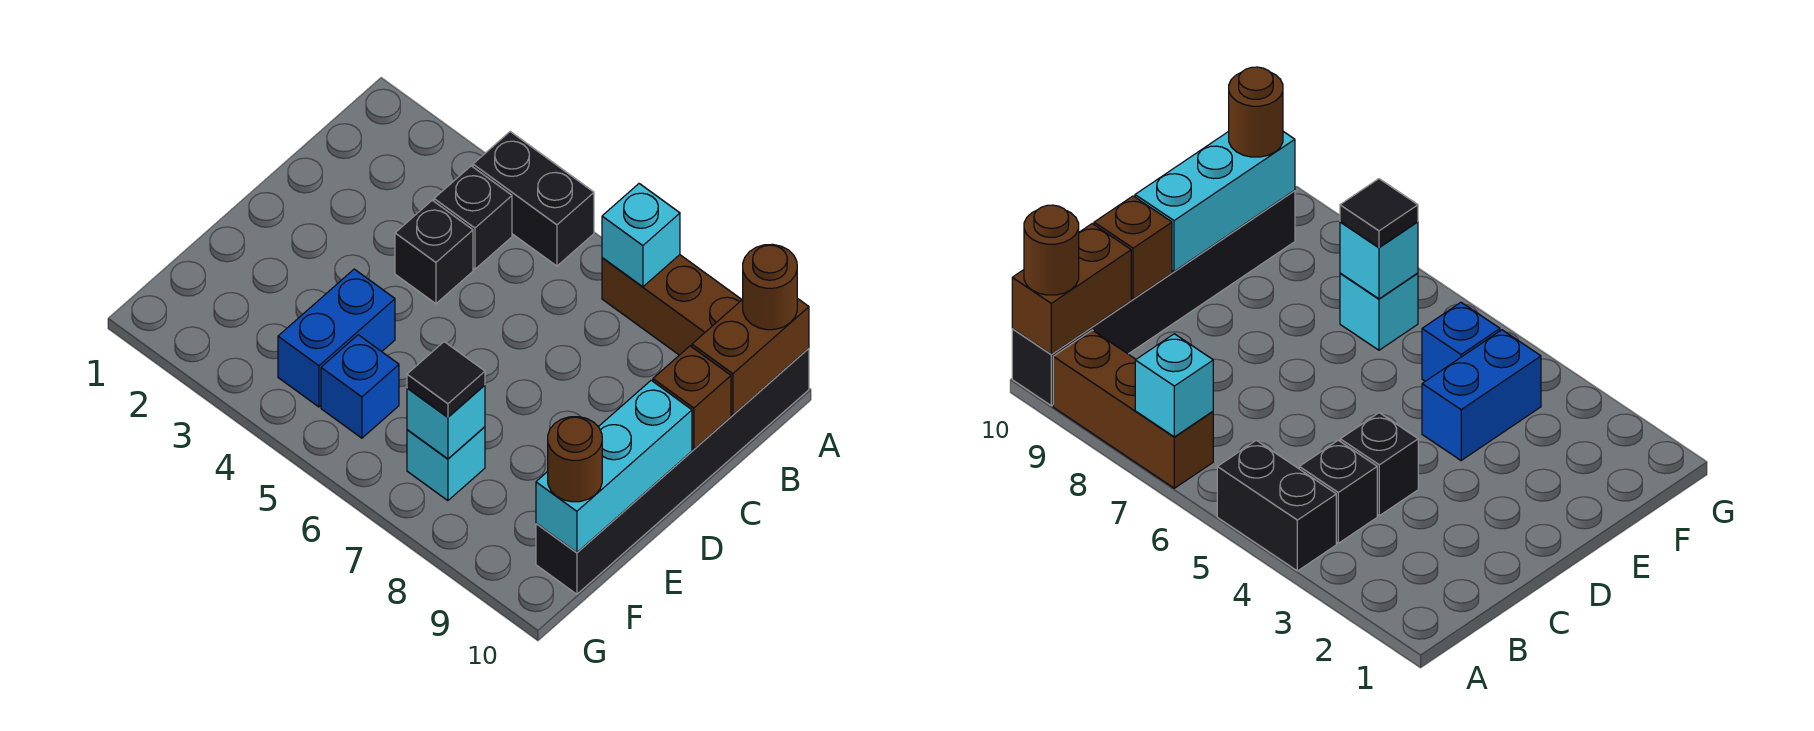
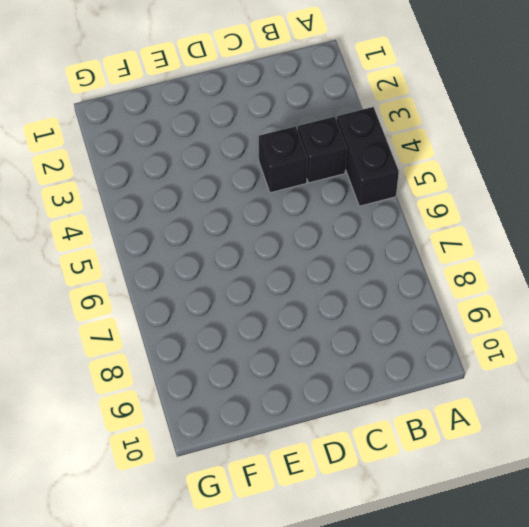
none -> brown 1x3 brick [602,255,742,355]
none -> black 1x6 brick [536,348,809,594]
none -> blue 1x2 brick [278,269,395,407]

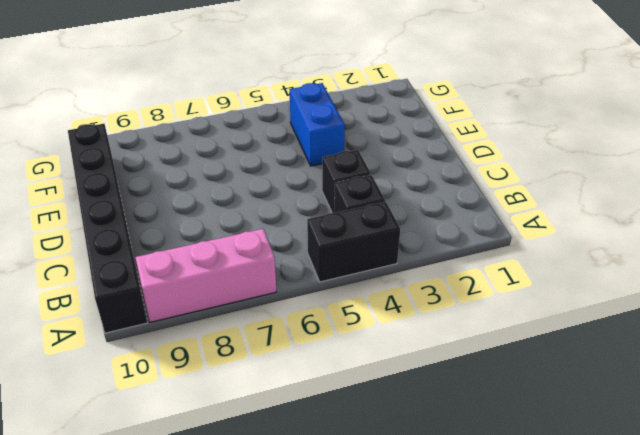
pink 1x3 brick [135,229,276,322] -> brown 1x3 brick [602,255,742,355]
none -> blue 1x1 brick [321,335,399,438]
none -> cyan 1x1 brick [407,427,485,501]
none -> cyan 1x1 brick [602,184,680,287]

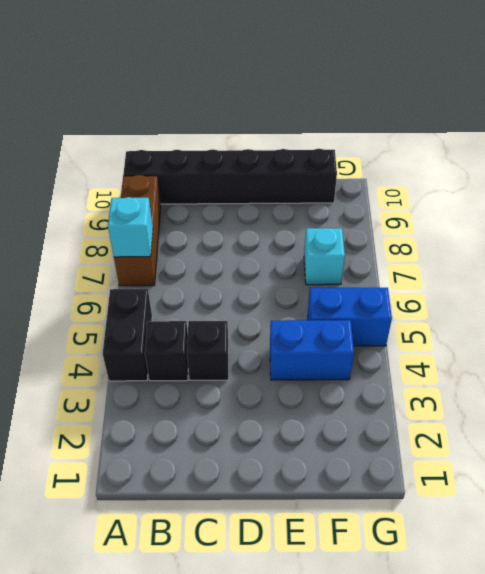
blue 1x2 brick [307,288,392,346] -> blue 1x1 brick [321,335,399,438]
none -> brown 1x2 brick [692,298,809,415]
none -> brown 1x1 brick [653,346,731,449]
none -> cyan 1x3 brick [536,380,692,553]

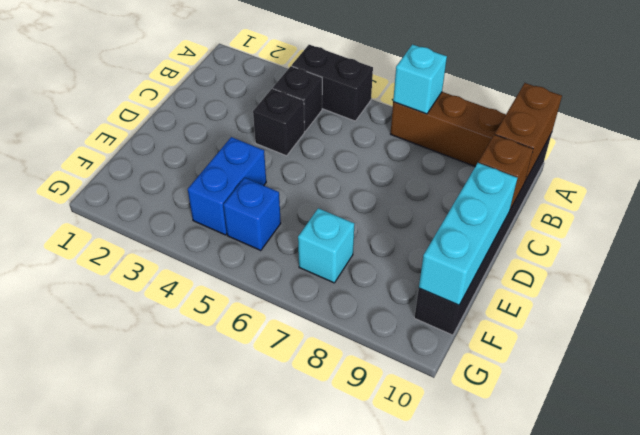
none -> cyan 1x1 brick [407,385,485,459]
none -> brown 1x1 round brick [743,244,797,330]
none -> black 1x1 tile [407,342,485,417]

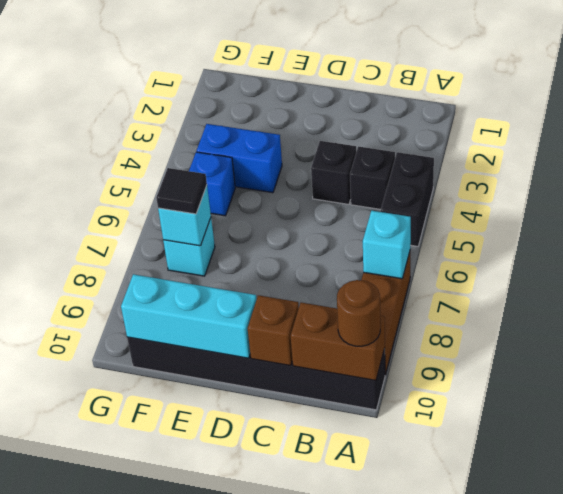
none -> brown 1x1 round brick [548,417,602,502]

